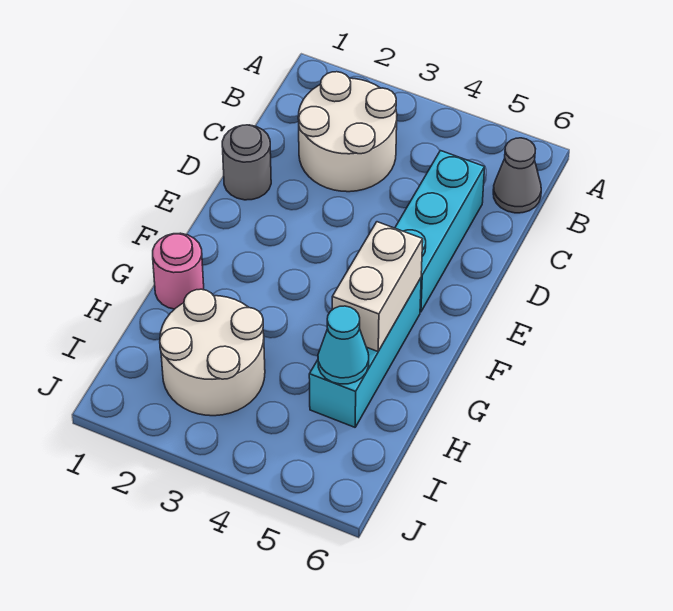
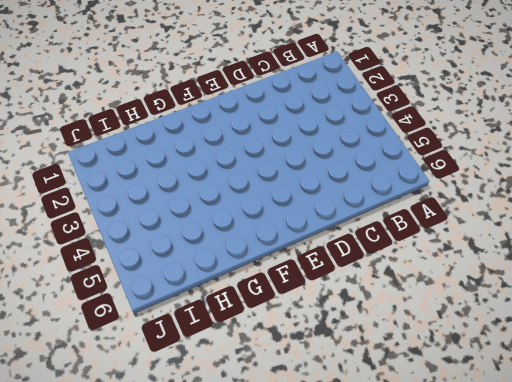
none -> white 2x2 round brick [298,72,397,192]
none -> grey 1x1 cone [493,138,541,213]

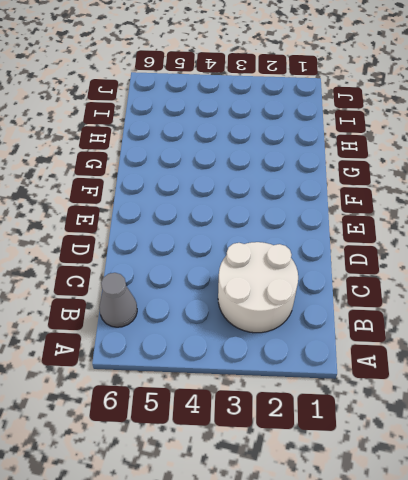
none -> cyan 1x3 brick [395,151,485,312]
none -> grey 1x1 round brick [222,125,271,200]

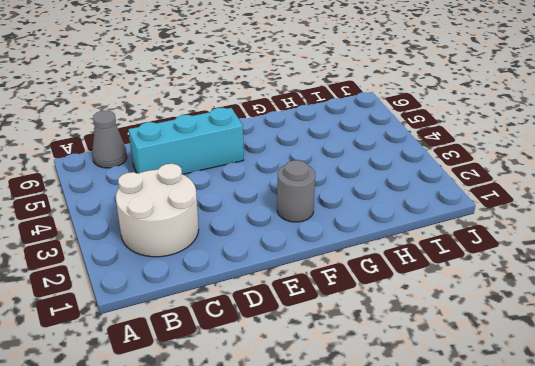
grey 1x1 round brick [277,160,315,222] -> grey 1x1 round brick moved to [222,125,271,200]
none -> cyan 1x3 brick [309,278,421,427]
none -> pink 1x1 round brick [153,233,204,309]

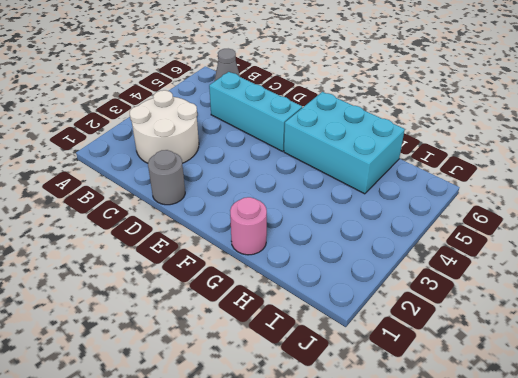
cyan 2x3 brick [284,92,405,194] -> cyan 1x3 brick [309,278,421,427]
none -> white 2x2 round brick [160,289,265,416]
none -> white 1x2 brick [332,222,423,351]

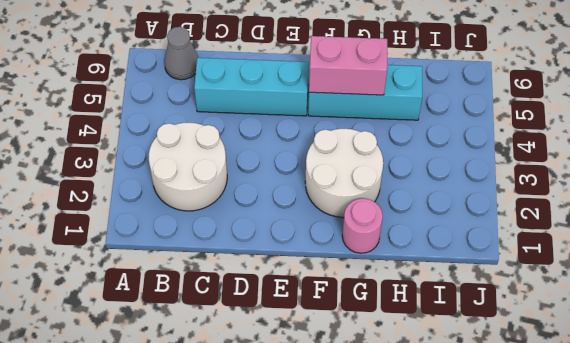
white 2x2 round brick [305,129,383,217] -> white 2x2 round brick moved to [160,289,265,416]
pink 1x2 brick [309,36,387,95] -> white 1x2 brick [332,222,423,351]
none -> grey 1x1 round brick [222,125,271,200]
none -> cyan 1x1 cone [318,306,369,384]

